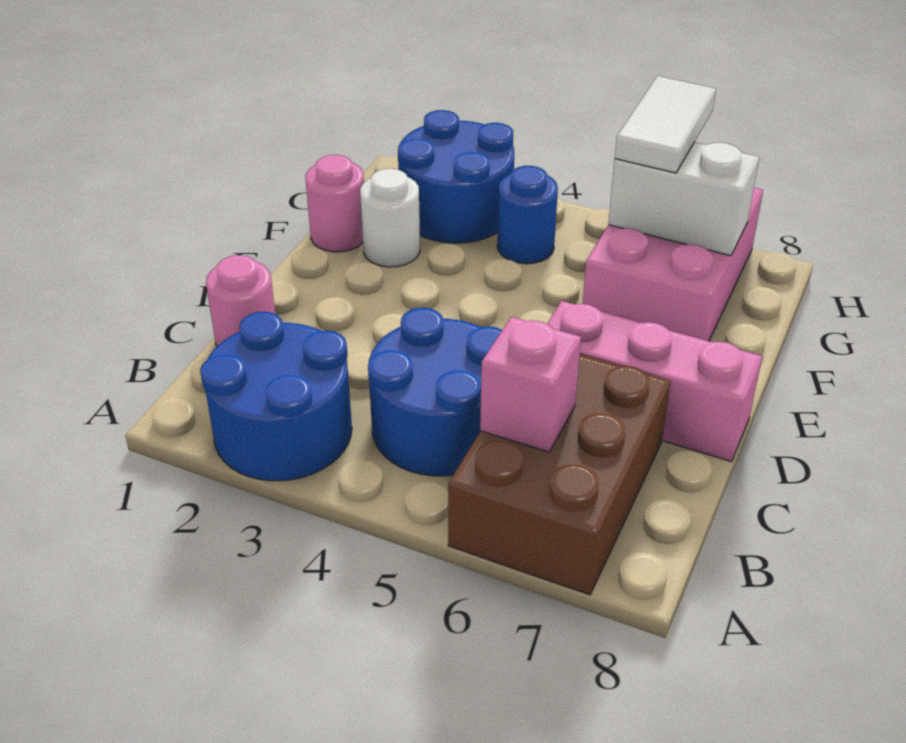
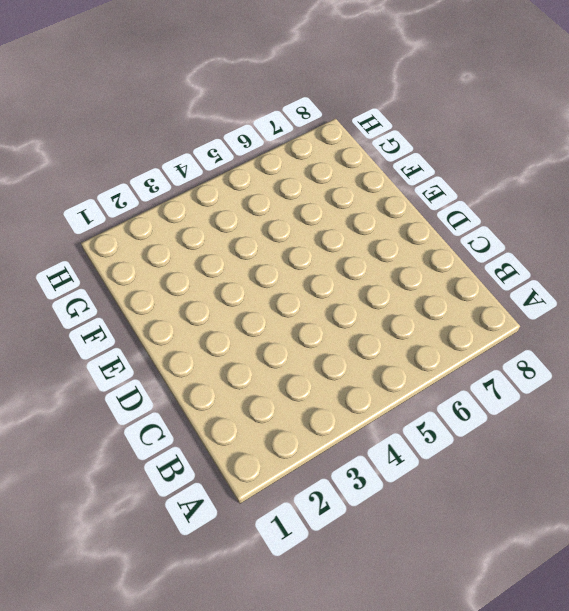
none -> blue 2x2 round brick [200,312,352,481]
none -> brown 2x3 brick [448,355,671,595]
none -> blue 2x2 round brick [368,308,502,476]

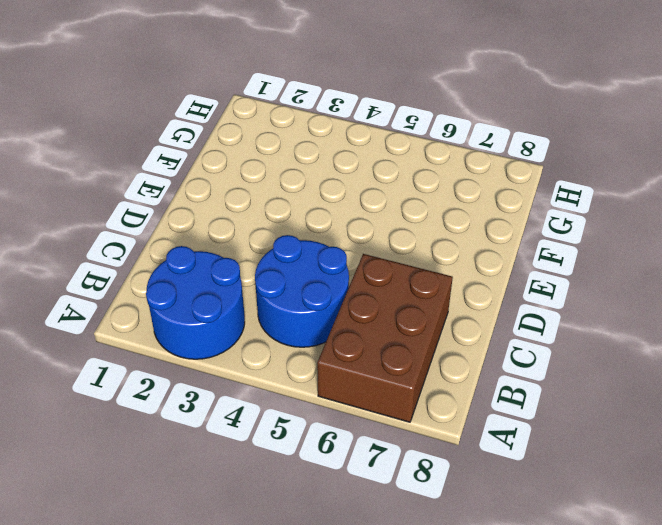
none -> pink 1x1 round brick [206,255,275,346]
none -> pink 1x3 brick [547,301,762,462]
none -> pink 1x1 round brick [306,155,364,252]

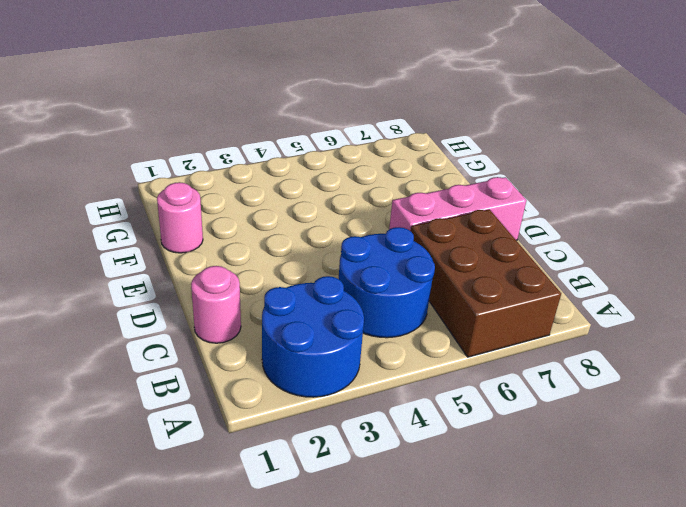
none -> white 1x1 round brick [360,169,420,267]
none -> pink 2x3 brick [583,188,763,341]
none -> blue 2x2 round brick [398,110,514,243]

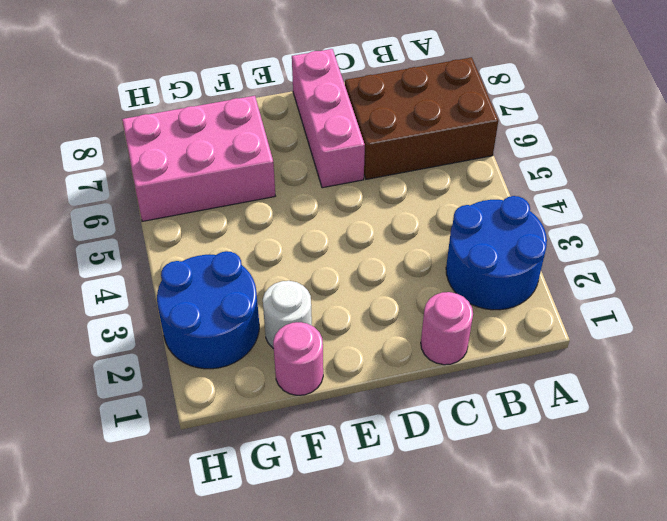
none -> blue 2x2 round brick [368,308,502,476]
none -> blue 1x1 round brick [497,166,558,264]
none -> pink 1x1 brick [480,317,581,452]

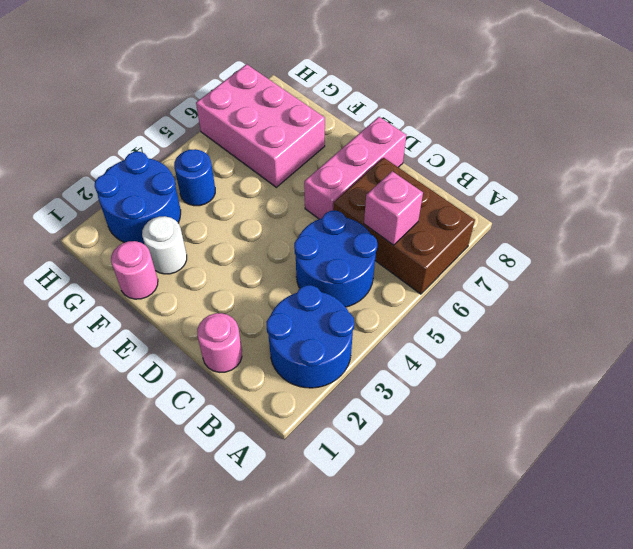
none -> white 1x2 brick [608,142,759,256]
none -> white 1x2 tile [615,76,716,173]

